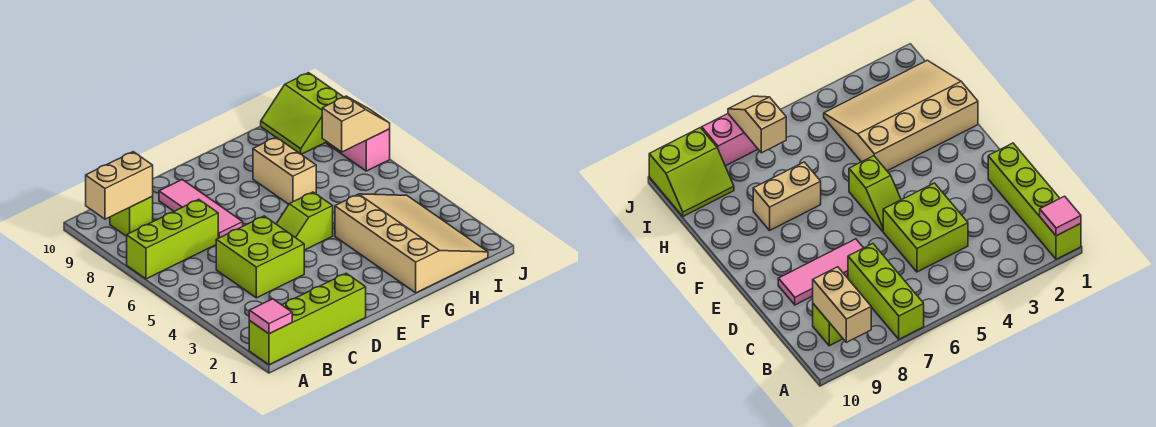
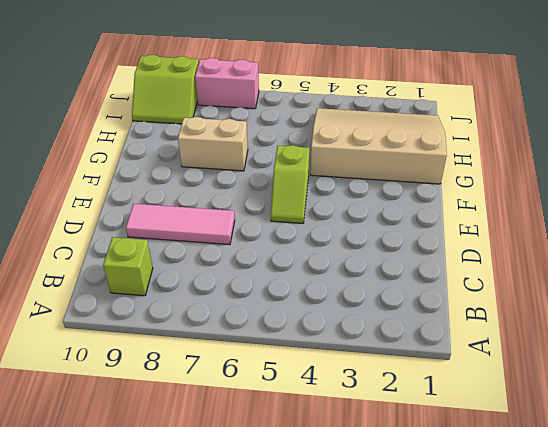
none -> lime 1x4 brick [249,273,366,365]
none -> lime 1x3 brick [127,199,218,279]
none -> lime 2x2 brick [216,216,304,298]

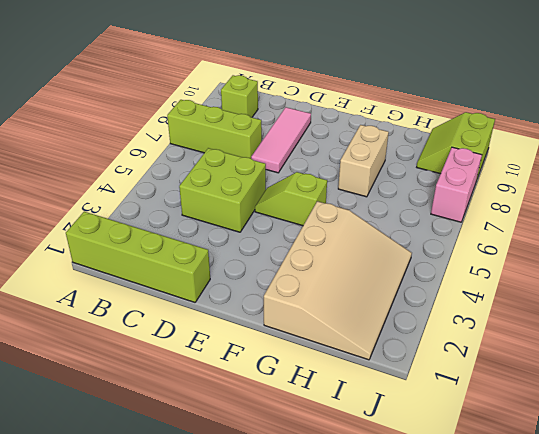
none -> pink 1x1 tile [249,299,292,334]
none -> tan 1x2 brick [86,152,153,219]
none -> tan 1x2 slope [322,96,390,152]

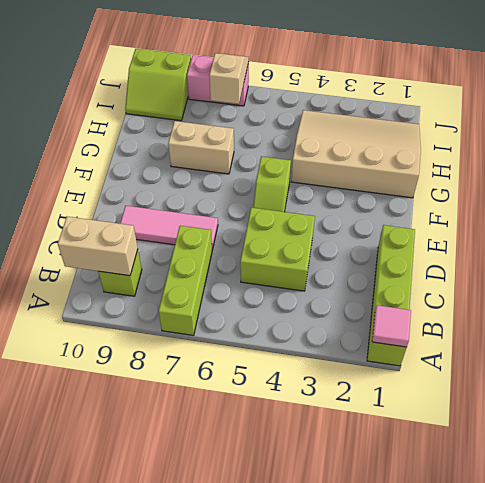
tan 1x2 brick [58,216,138,276] -> tan 1x2 brick turned to [86,152,153,219]

